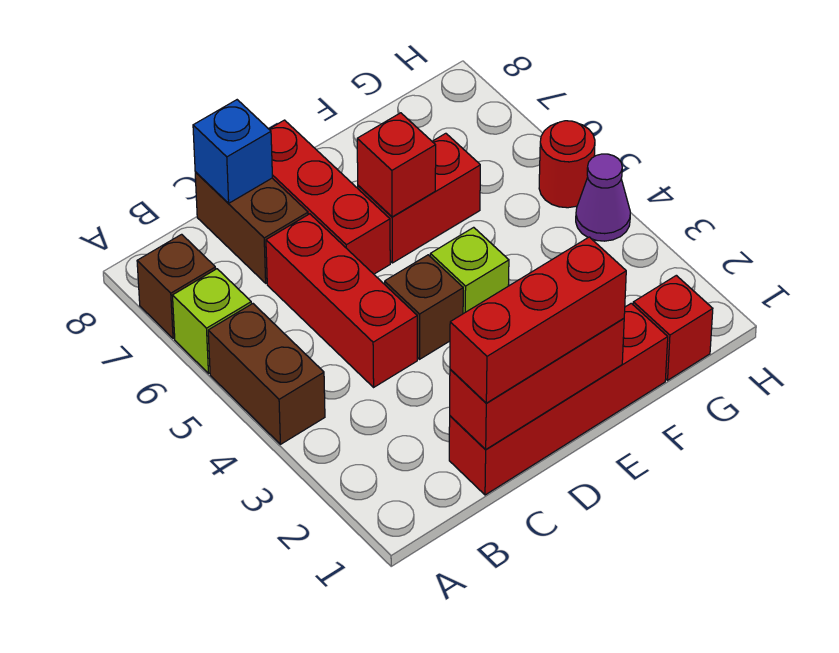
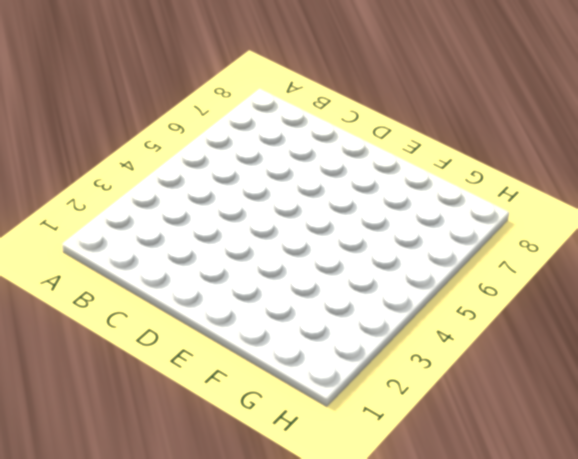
none -> brown 1x2 brick [208,304,325,444]
none -> lime 1x1 brick [172,269,251,373]
none -> brown 1x1 brick [137,234,216,339]

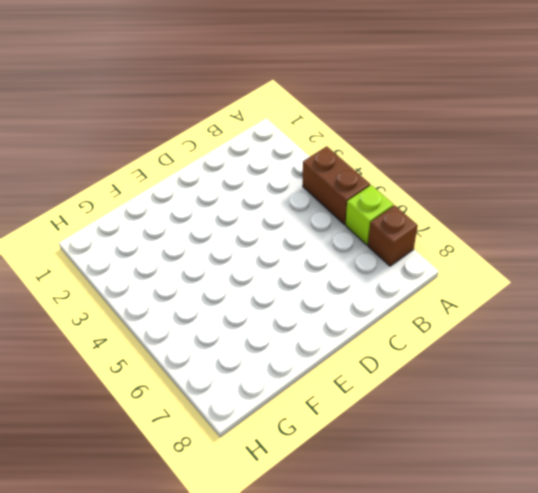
none -> red 1x4 brick [449,303,668,495]
none -> red 1x3 brick [266,214,417,387]
none -> brown 1x2 brick [195,172,308,283]

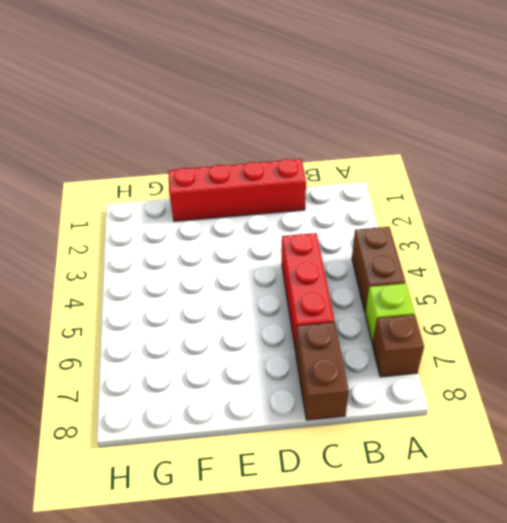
none -> brown 1x1 brick [385,255,463,359]
none -> red 1x3 brick [269,120,390,274]
none -> lime 1x1 brick [430,227,509,314]

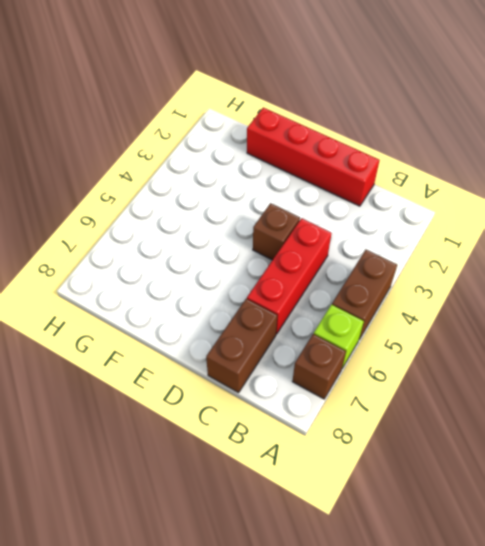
none -> red 1x3 brick [269,120,390,274]
none -> lime 1x1 brick [430,227,509,314]
none -> red 1x2 brick [358,133,480,263]

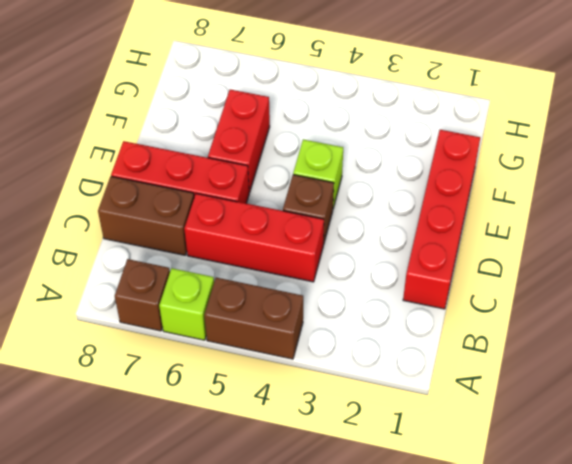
none -> red 1x1 brick [633,275,713,380]
none -> purple 1x1 cone [576,154,630,241]
none -> red 1x1 round brick [539,121,595,208]

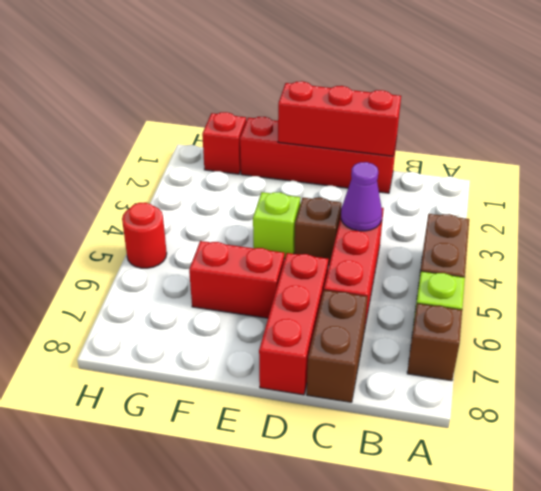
purple 1x1 cone [341,162,382,231] -> purple 1x1 cone moved to [576,154,630,241]
none -> blue 1x1 brick [193,100,272,203]
none -> red 1x1 brick [357,113,436,217]
none -> red 1x3 brick [450,237,626,403]

